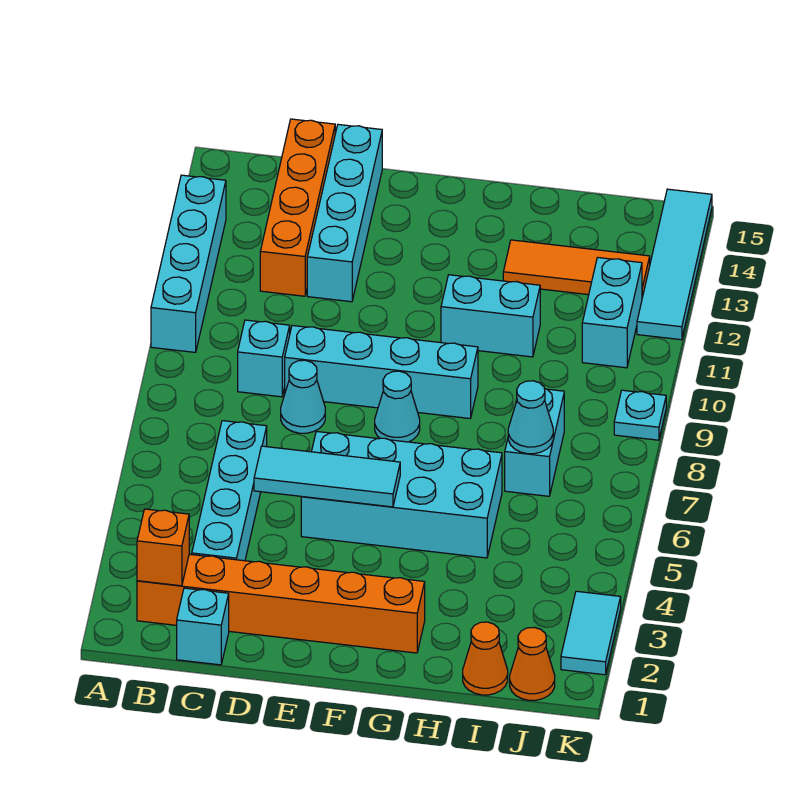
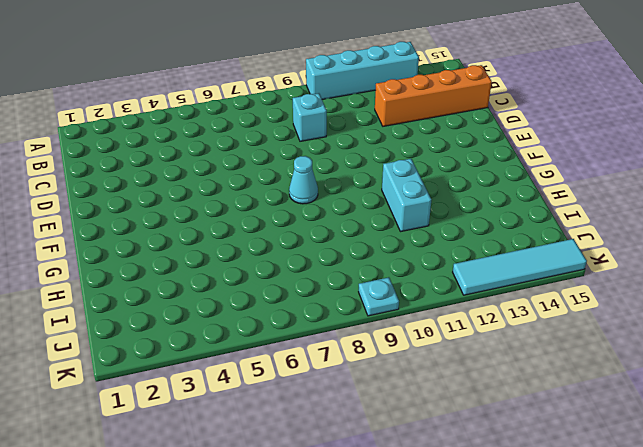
none -> orange 1x6 brick [137,554,425,653]
none -> cyan 1x1 brick [177,588,229,665]
none -> cyan 1x4 brick [192,421,267,561]

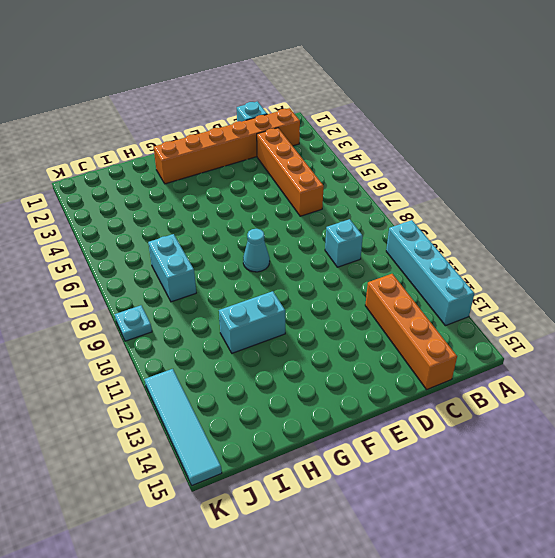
orange 1x4 brick [257,128,324,216] -> cyan 1x4 brick [192,421,267,561]
none -> cyan 1x1 cone [281,360,325,433]
none -> cyan 1x4 brick [285,326,478,418]
none -> cyan 1x4 brick [307,124,382,302]

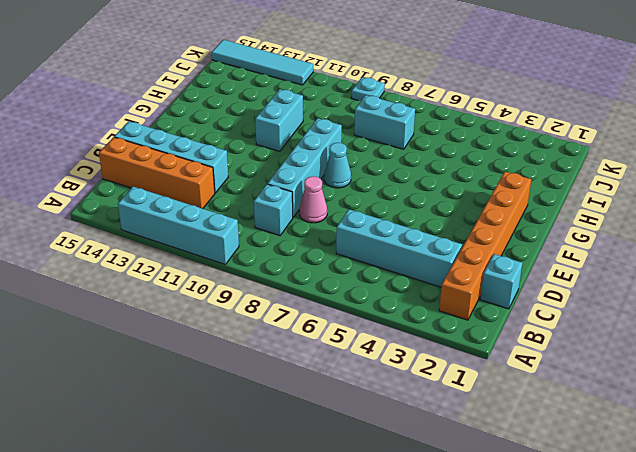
pink 1x1 cone [299,176,327,223] -> cyan 1x1 cone [281,360,325,433]
none -> cyan 2x4 brick [301,431,502,558]
none -> orange 1x3 tile [503,240,650,297]
none -> orange 1x1 cone [463,622,508,695]

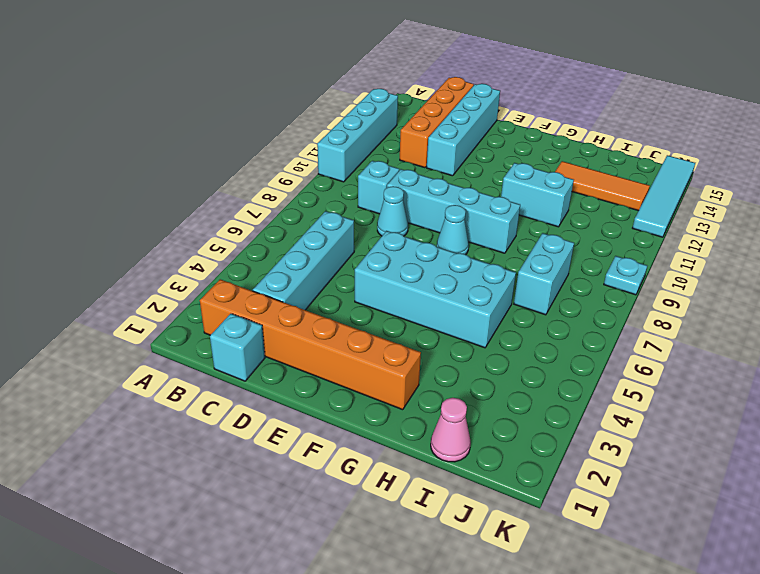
pink 1x1 cone [431,398,471,462] -> orange 1x1 cone [463,622,508,695]
none -> orange 1x1 cone [510,627,555,700]
none -> cyan 1x2 brick [582,258,642,368]
none -> cyan 1x2 tile [561,591,621,675]

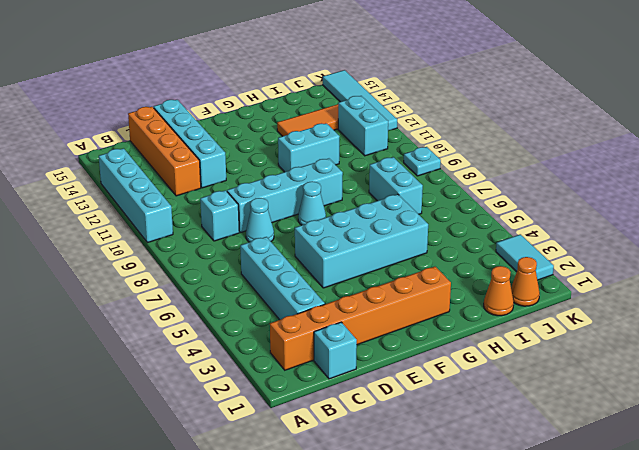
none -> orange 1x1 brick [137,509,189,586]
none -> cyan 1x3 tile [254,446,400,507]
none -> cyan 1x1 cone [508,381,553,454]

